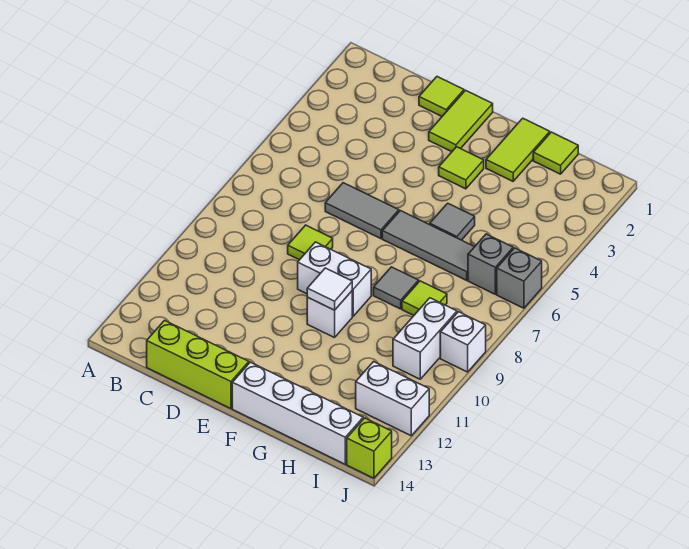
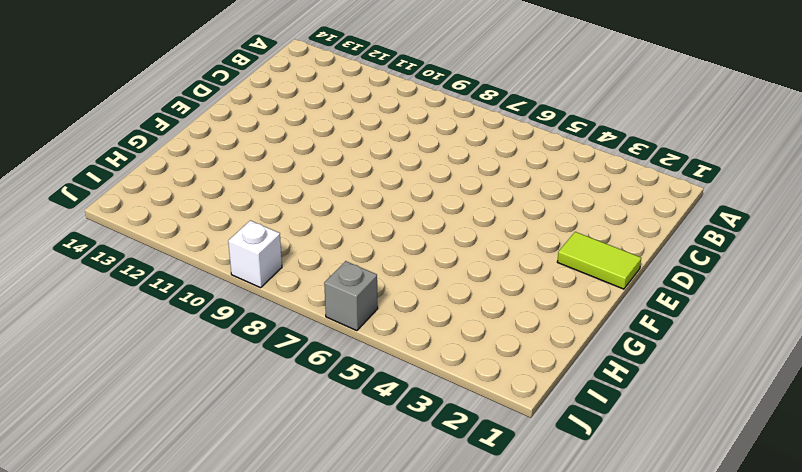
none -> lime 1x3 brick [147,320,249,409]
none -> lime 1x1 tile [419,77,464,116]
none -> grey 1x2 tile [325,183,399,239]

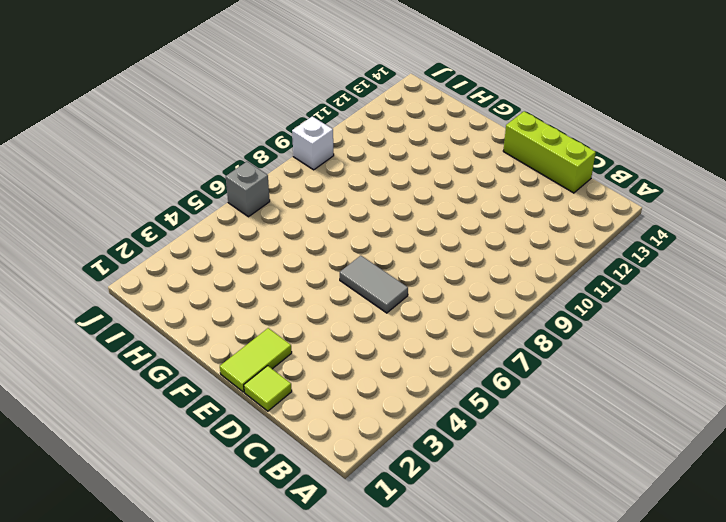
none -> lime 1x1 tile [288,225,333,260]
none -> white 1x2 brick [298,242,371,316]
none -> lime 1x1 tile [439,147,484,189]

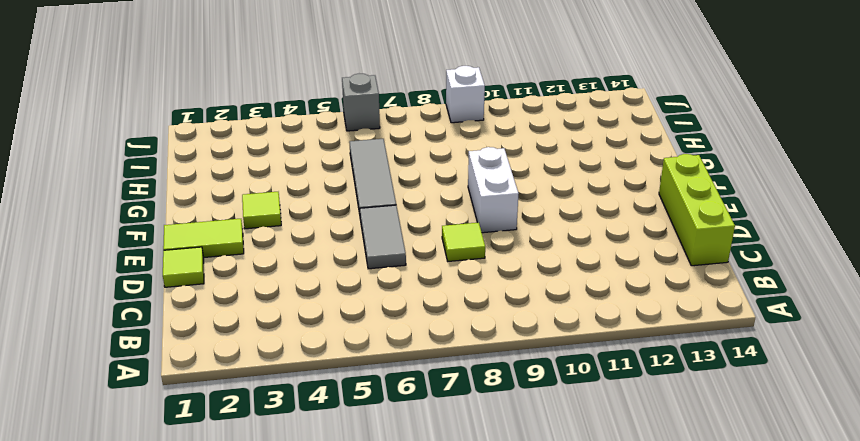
none -> white 1x1 brick [307,291,352,338]
none -> white 1x4 brick [232,362,363,464]
none -> lime 1x2 tile [486,118,550,181]

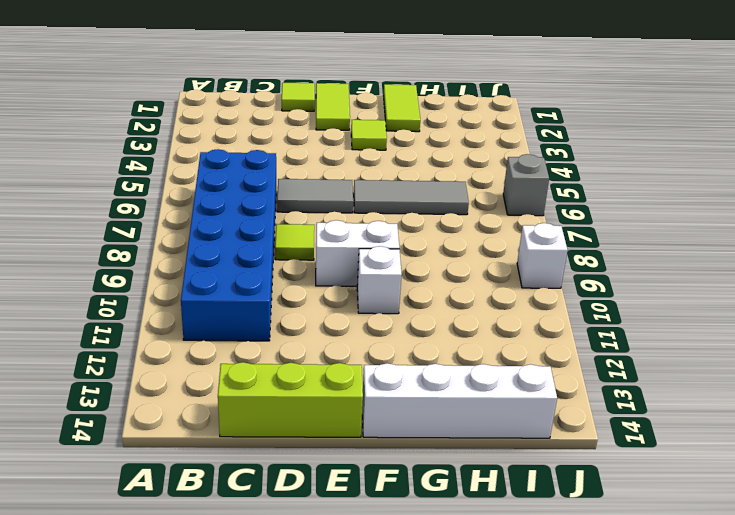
blue 2x6 brick [181,149,276,341] -> none
none -> grey 1x1 tile [430,203,475,240]
none -> grey 1x1 tile [373,267,419,309]
none -> lime 1x1 tile [533,132,578,174]

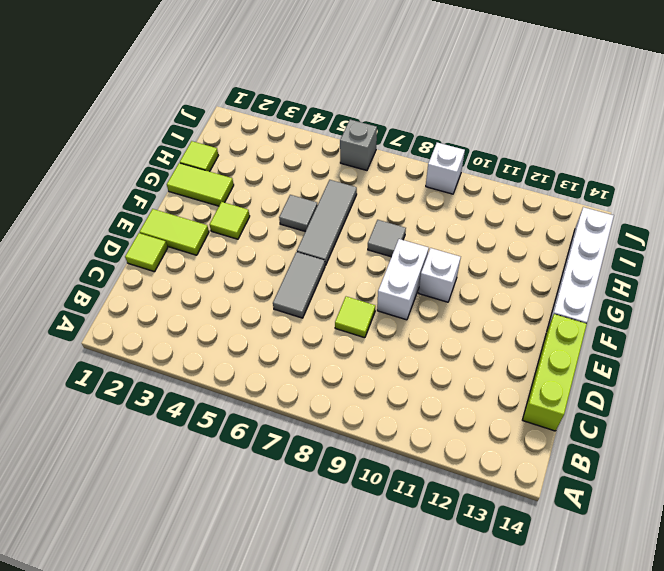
none -> lime 1x1 tile [402,281,447,315]
none -> grey 1x1 brick [468,234,513,294]
none -> white 1x2 brick [393,298,457,379]

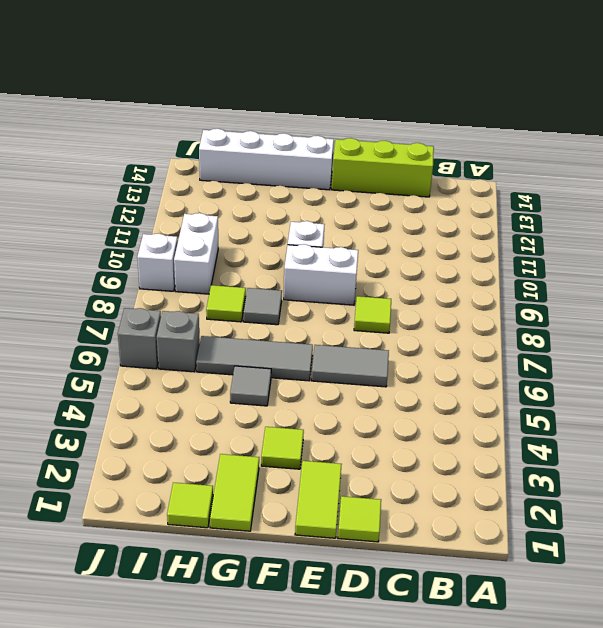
none -> white 1x2 brick [356,362,429,436]
none -> lime 1x1 brick [347,418,392,478]
none -> white 1x1 tile [307,268,352,310]

